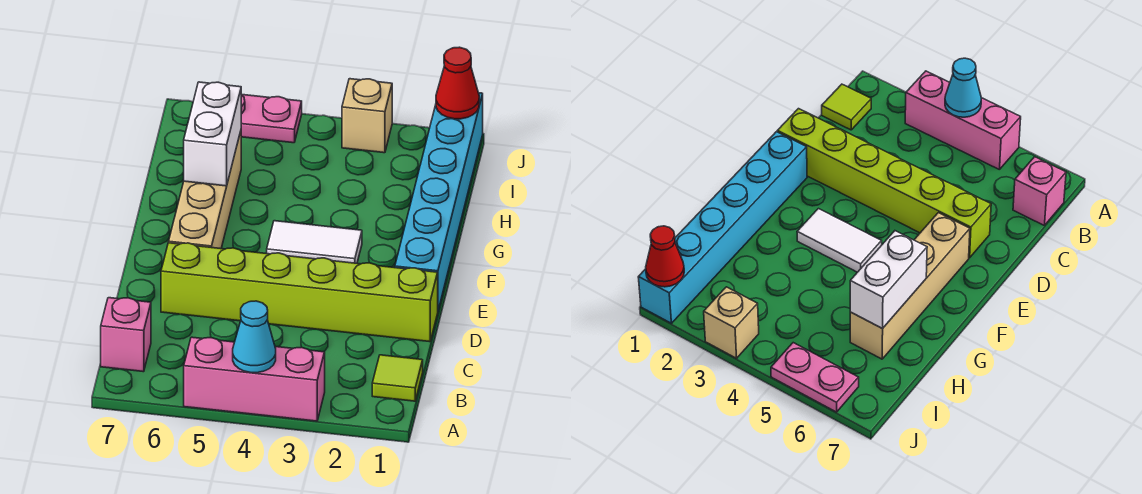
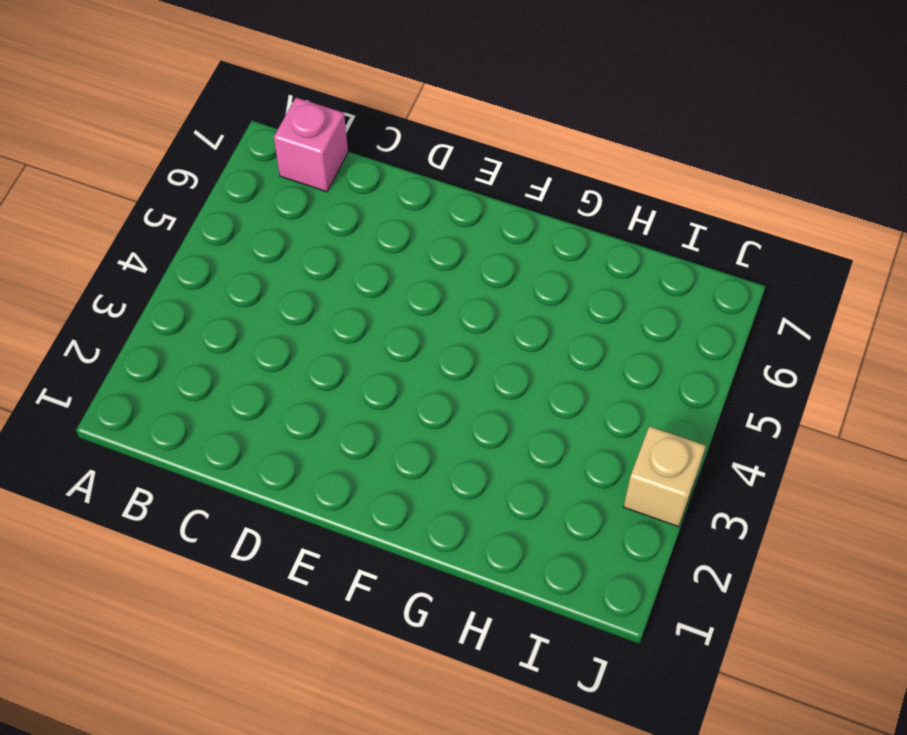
none -> pink 1x3 brick [184,337,325,421]
none -> lime 1x1 tile [372,355,423,401]
none -> lime 1x6 brick [161,243,438,342]

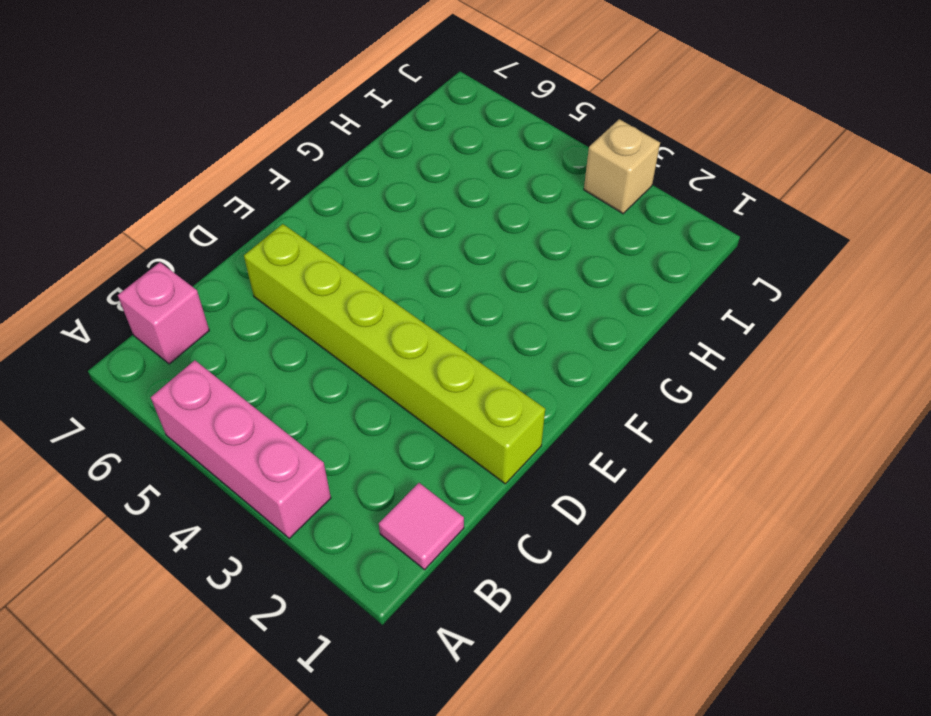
pink 1x1 tile [379,483,464,570] -> lime 1x1 tile [372,355,423,401]
none -> cyan 1x6 brick [395,93,483,310]
none -> tan 1x4 brick [169,131,241,249]
none -> white 1x2 tile [267,221,362,263]

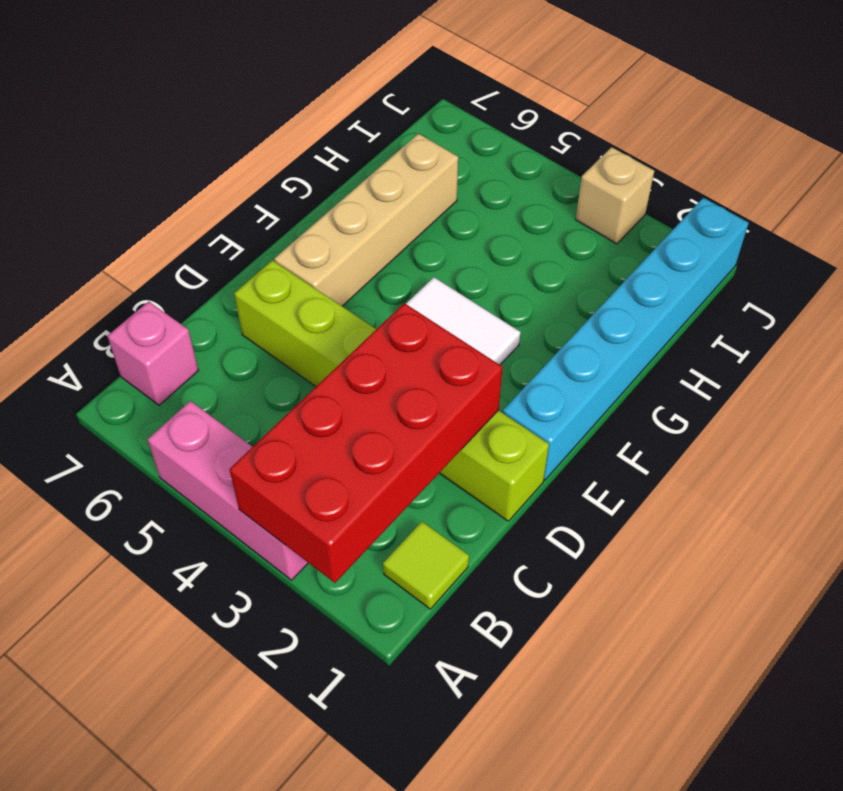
red 2x4 brick [229,303,503,583] -> none
none -> pink 1x2 plate [241,94,302,143]
none -> cyan 1x1 cone [233,301,276,373]
none -> white 1x2 brick [184,82,241,186]

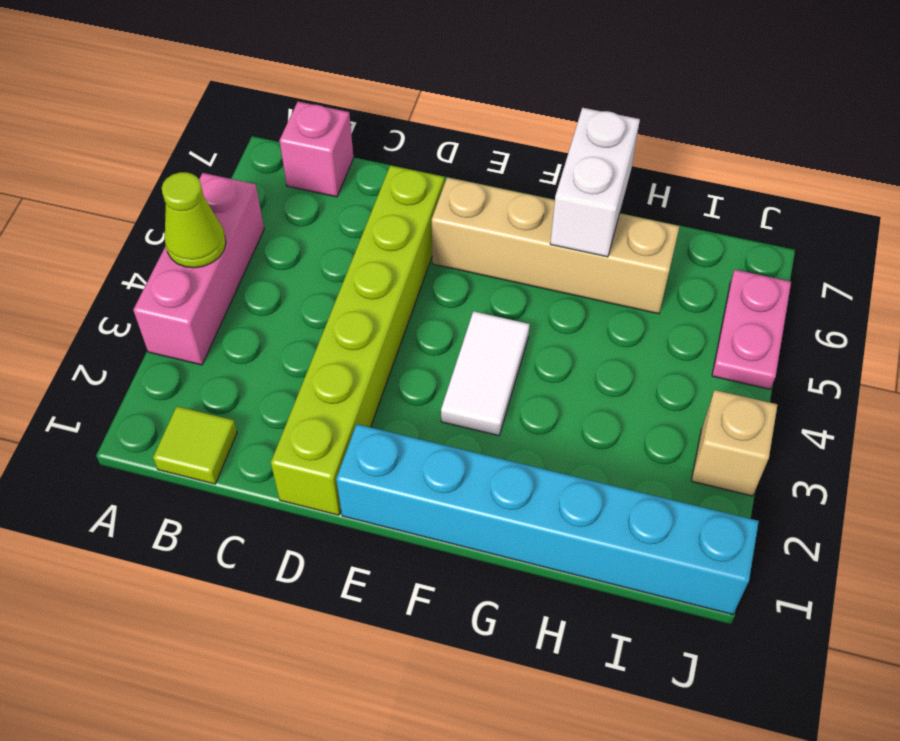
lime 1x1 cone [162,172,226,268] -> cyan 1x1 cone [233,301,276,373]
white 1x2 brick [550,108,640,257] -> white 1x2 brick turned to [184,82,241,186]
none -> red 1x1 cone [436,47,479,119]

